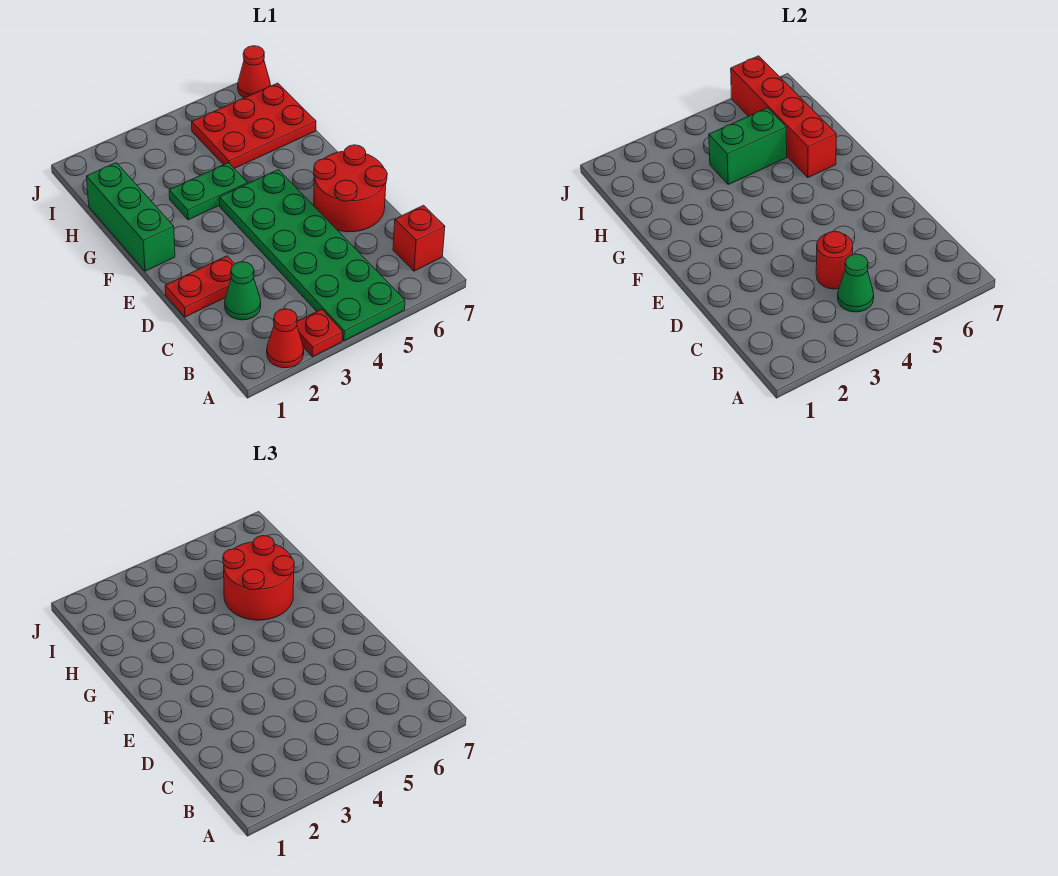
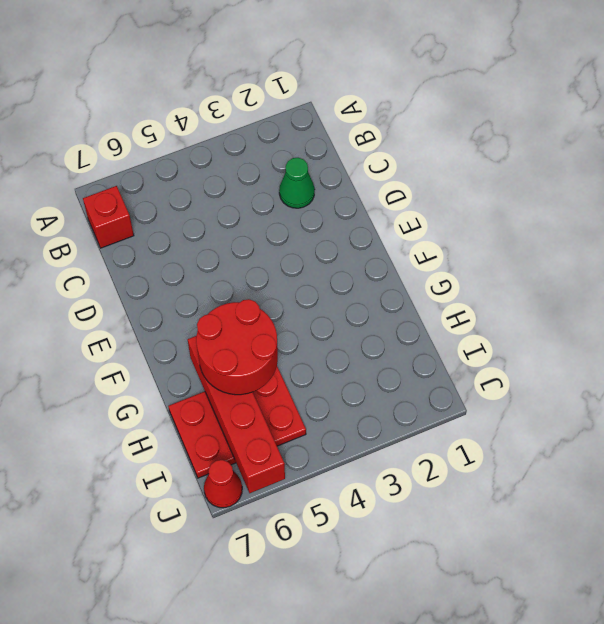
none -> red 1x1 cone [267,309,304,368]
none -> red 1x1 plate [297,309,343,357]
none -> green 2x6 plate [219,170,405,341]

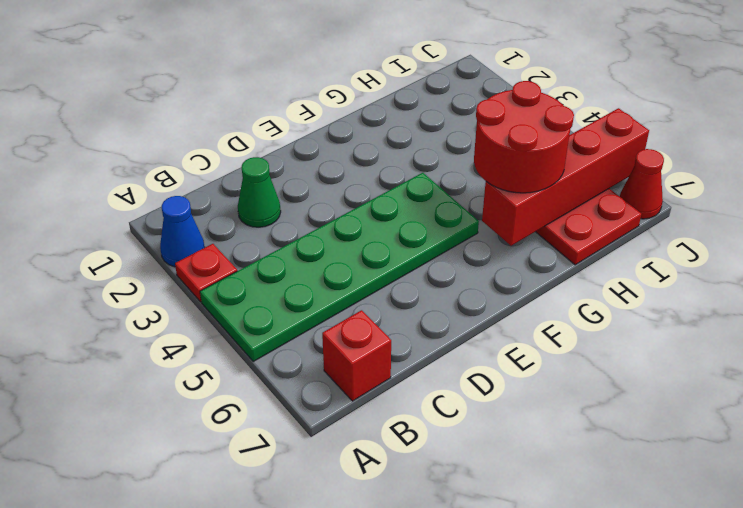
blue 1x1 cone [160,196,205,267] -> red 1x1 cone [267,309,304,368]
none -> red 1x2 plate [165,256,234,317]
none -> red 2x2 round brick [314,145,387,232]
none -> green 1x3 brick [86,163,175,271]

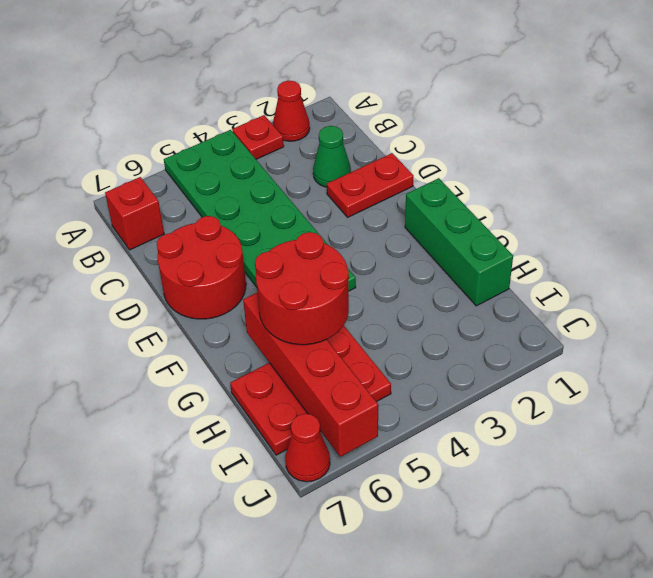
none -> green 1x2 plate [169,163,247,220]
none -> green 1x1 cone [838,254,874,312]
none -> red 1x1 round brick [816,231,853,289]

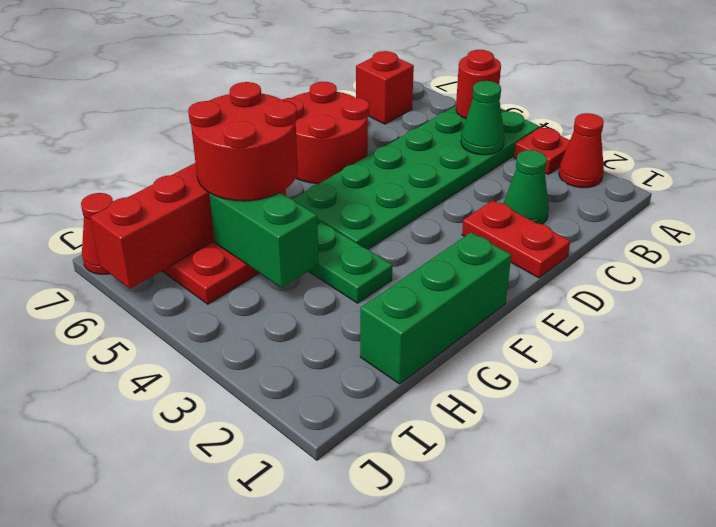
red 1x1 round brick [456,50,501,118] -> red 1x1 round brick moved to [816,231,853,289]

